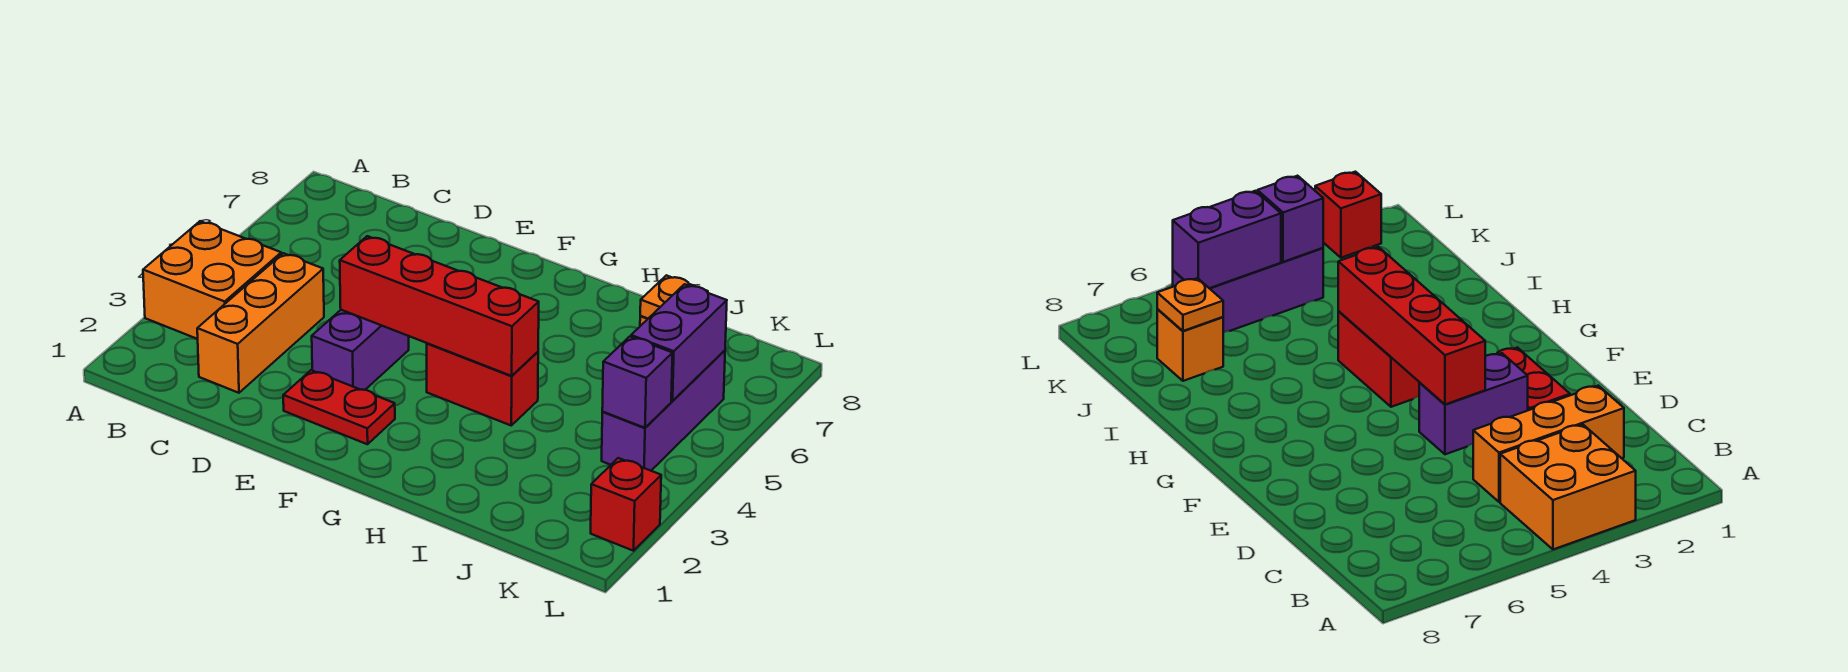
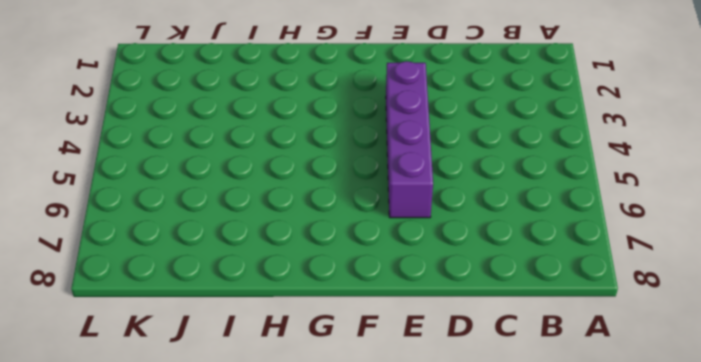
purple 1x4 brick [386,61,433,218] -> purple 1x2 brick [312,310,409,390]
none -> orange 2x2 brick [143,221,281,339]
none -> orange 1x3 brick [197,253,324,393]
none -> red 1x2 plate [283,370,395,444]

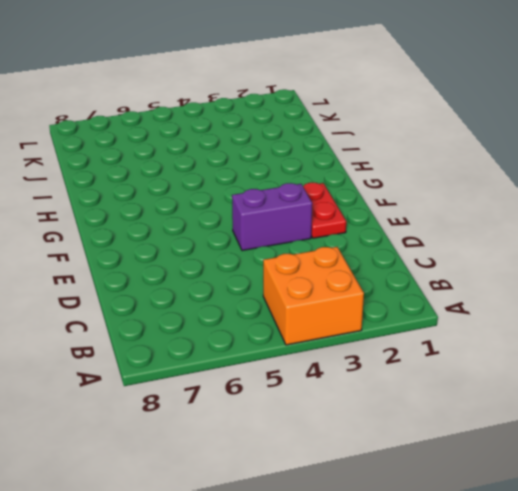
none -> orange 1x3 brick [197,253,324,393]
none -> red 1x2 brick [427,343,538,425]
none -> orange 1x1 brick [1157,309,1223,381]

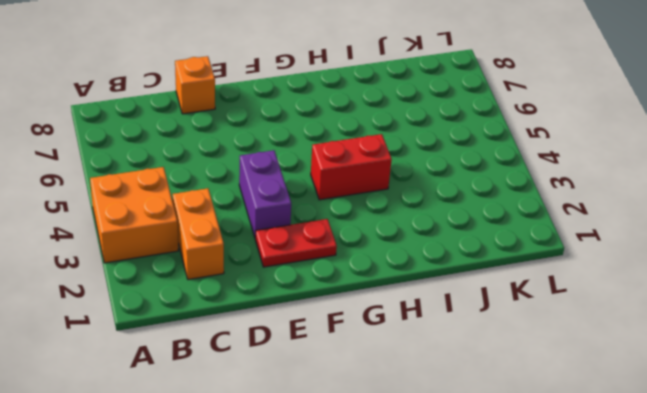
orange 1x2 brick [173,188,224,280] -> orange 1x3 brick [197,253,324,393]
orange 1x1 brick [175,56,215,114] -> orange 1x1 brick moved to [1157,309,1223,381]
none -> purple 1x3 brick [602,350,725,471]
none -> red 1x1 brick [591,458,661,551]
none -> red 1x4 brick [340,236,539,376]

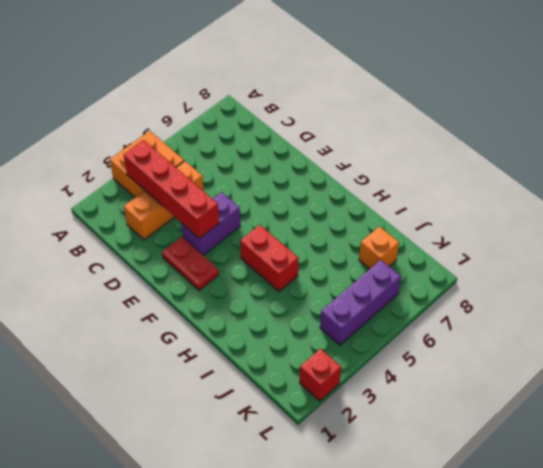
red 1x4 brick [124,140,219,239] -> red 1x4 brick moved to [340,236,539,376]
none -> orange 1x1 plate [640,275,708,318]
none -> purple 1x1 brick [602,337,673,428]
none -> purple 1x2 brick [631,284,727,401]

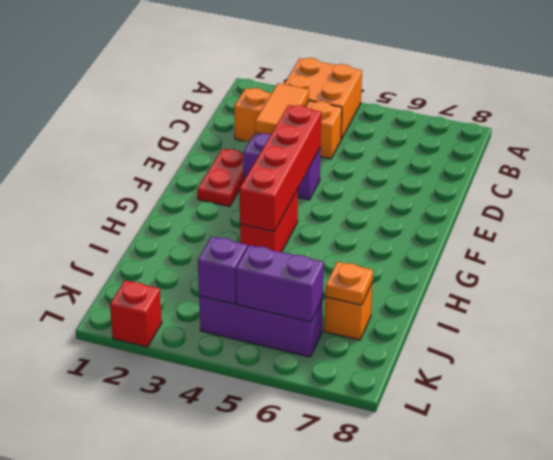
orange 1x2 tile [255,83,309,135] -> none

